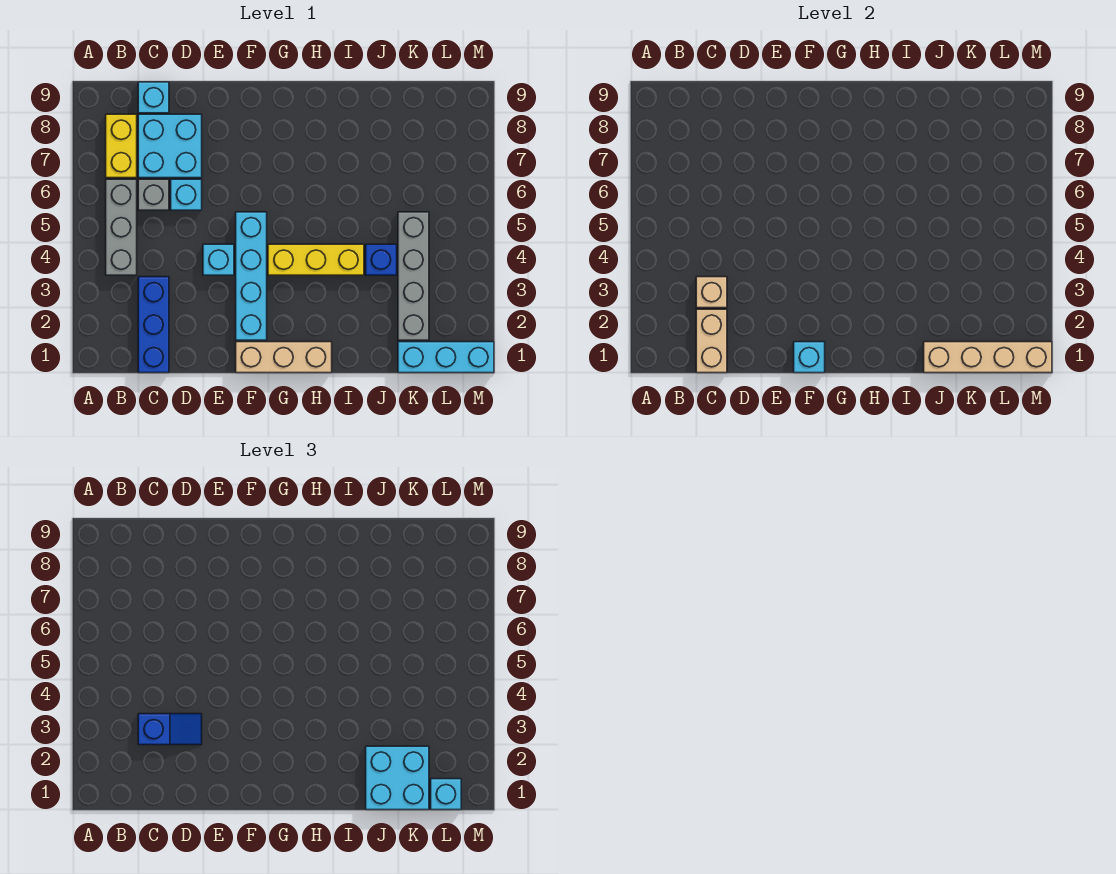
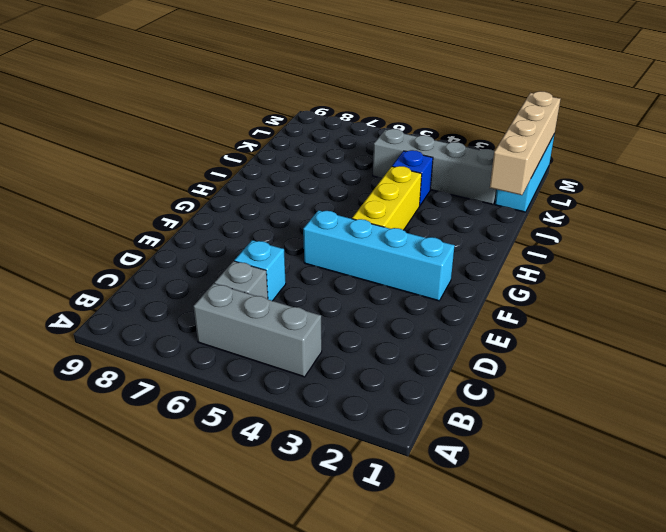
none -> yellow 1x2 brick [106,114,137,178]
none -> blue 1x3 brick [138,277,169,373]
none -> cyan 2x2 brick [138,114,202,178]

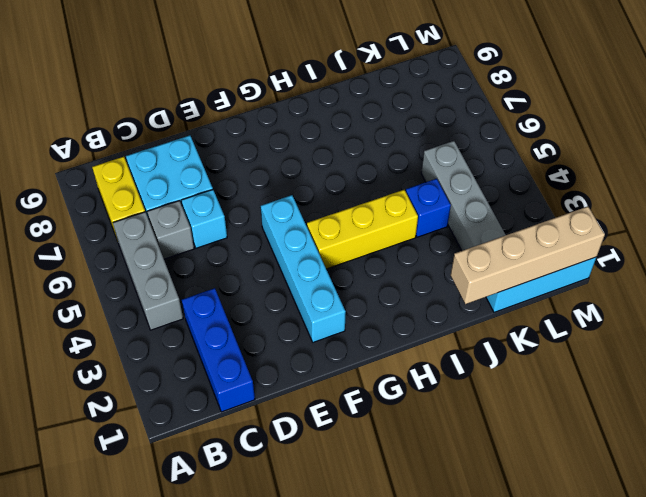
none -> cyan 1x1 brick [138,82,169,113]
none -> cyan 1x1 brick [203,244,234,275]
none -> tan 1x3 brick [236,342,332,373]

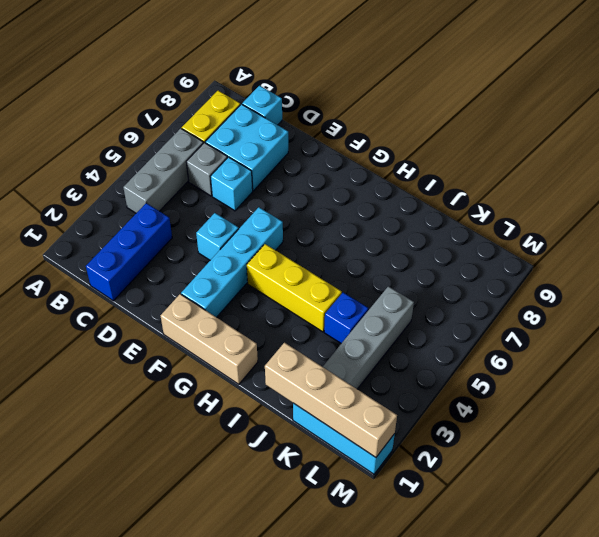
none -> tan 1x2 brick [696,309,727,373]
none -> tan 1x1 brick [696,277,727,308]
none -> cyan 1x1 brick [794,342,825,373]

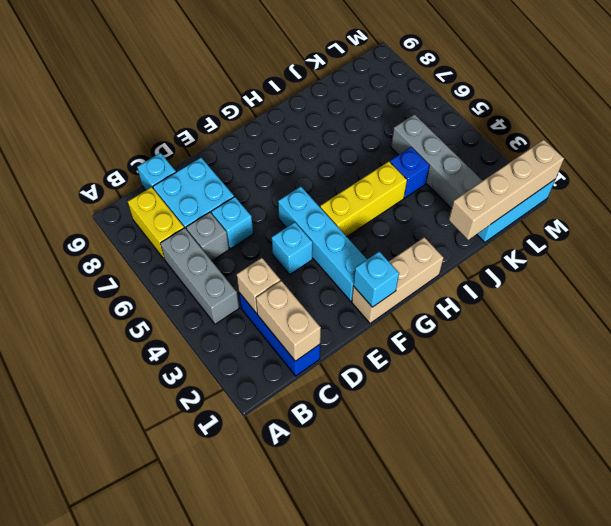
none -> blue 1x2 slope [138,714,202,745]
none -> cyan 2x2 brick [366,746,429,810]
none -> cyan 1x1 brick [431,779,461,810]

